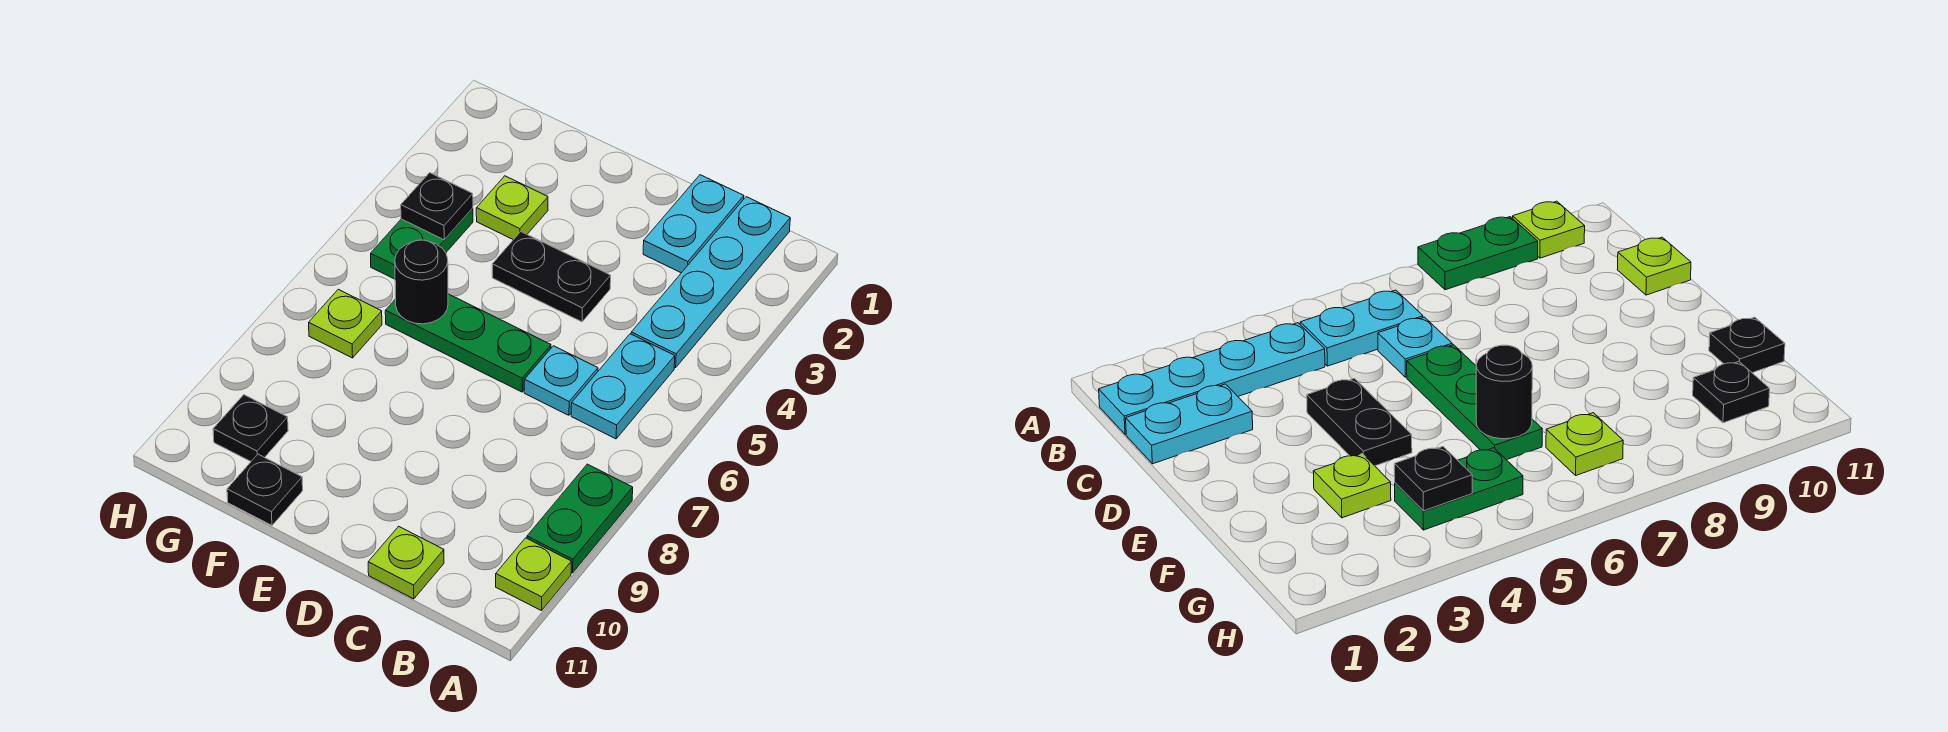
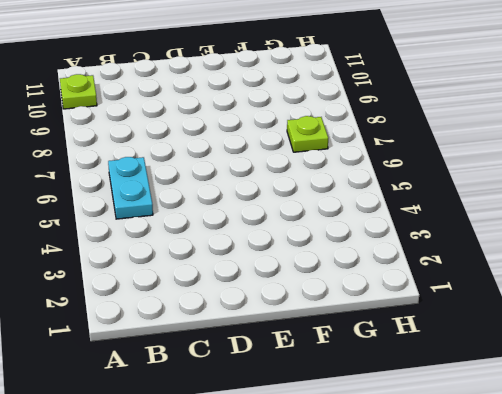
none -> green 1x2 plate [527,464,633,573]
none -> cyan 1x4 plate [631,197,790,368]
none -> cyan 1x2 plate [643,175,744,273]

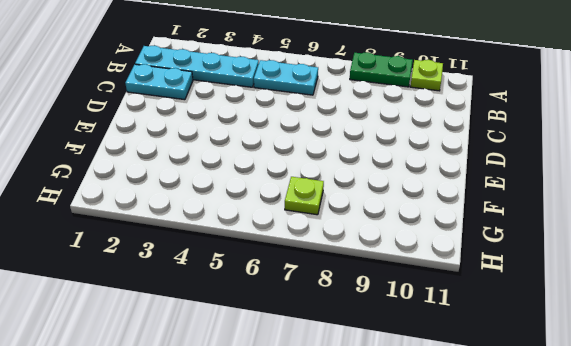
none -> cyan 1x1 plate [524,346,598,415]
none -> lime 1x1 plate [368,526,444,599]
none -> black 1x2 plate [492,232,611,322]

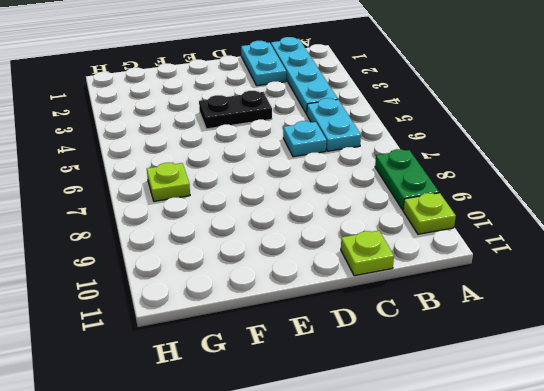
none -> green 1x3 plate [385,294,551,392]
none -> lime 1x1 plate [476,176,548,240]
none -> black 1x1 plate [227,454,303,525]

